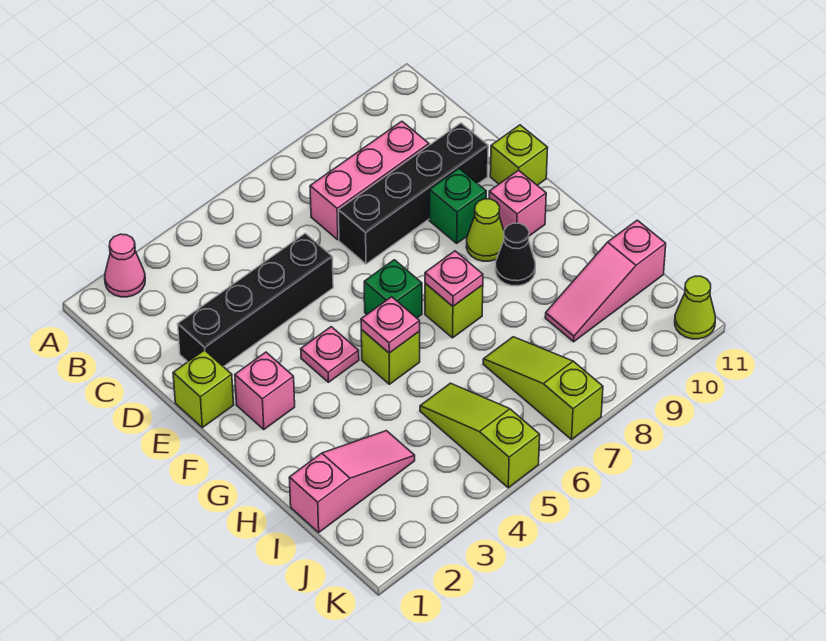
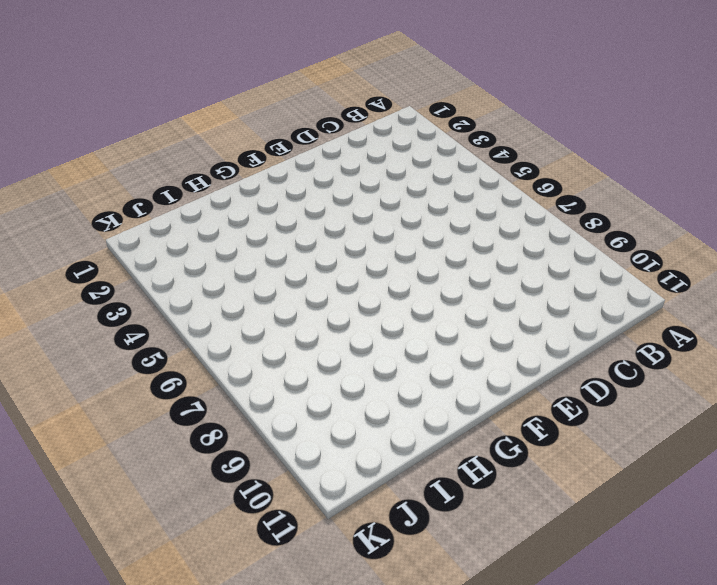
none -> pink 1x1 cone [105,234,145,297]
none -> pink 1x3 brick [310,121,429,240]
none -> black 1x4 brick [178,233,333,367]

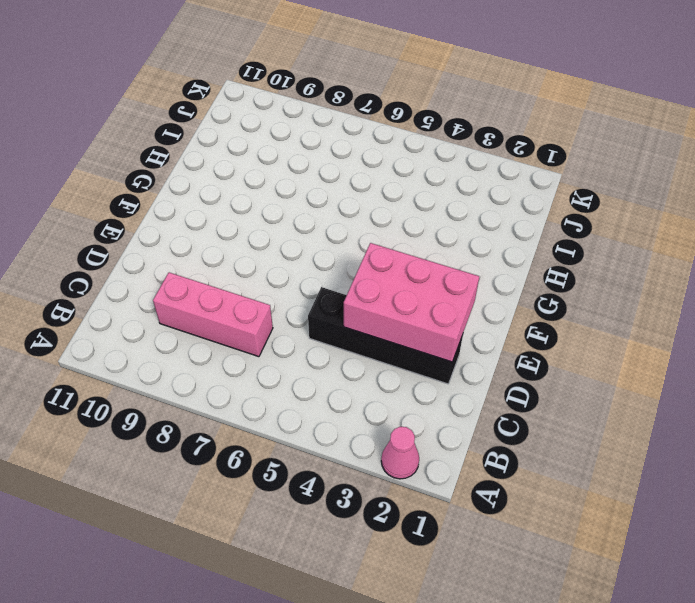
pink 2x3 brick [344,243,479,362] -> none
none -> black 1x4 brick [338,123,488,264]
none -> lime 1x1 brick [173,350,234,428]
none -> green 1x1 brick [429,169,486,243]

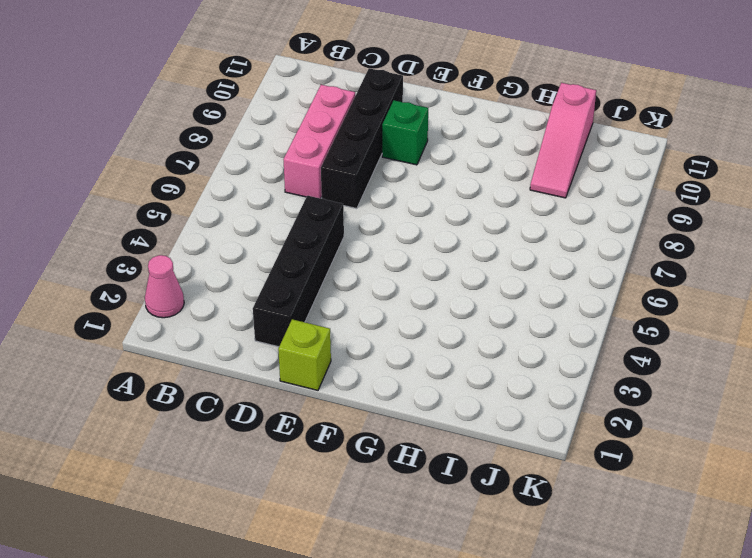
none -> lime 1x1 brick [490,125,548,185]
none -> pink 1x1 brick [235,352,295,429]
none -> pink 1x1 plate [301,327,359,382]

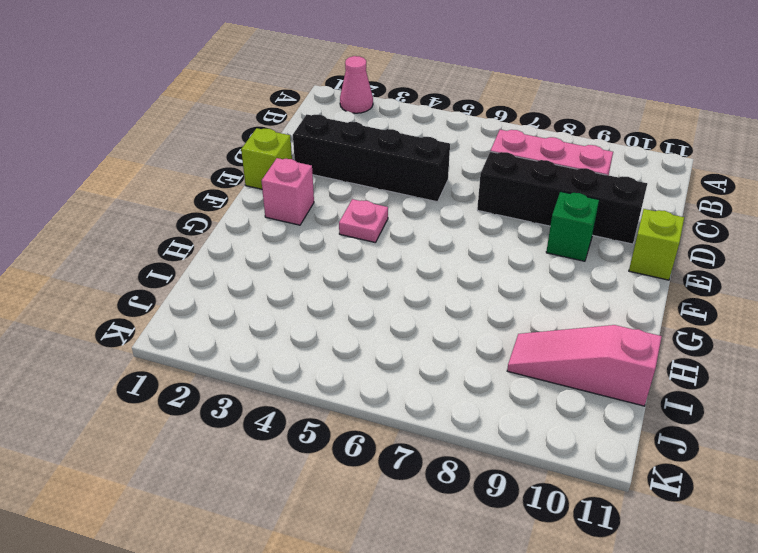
none -> green 1x1 brick [364,260,422,318]
none -> lime 1x1 cone [466,199,504,261]
none -> pink 1x1 brick [489,170,546,236]

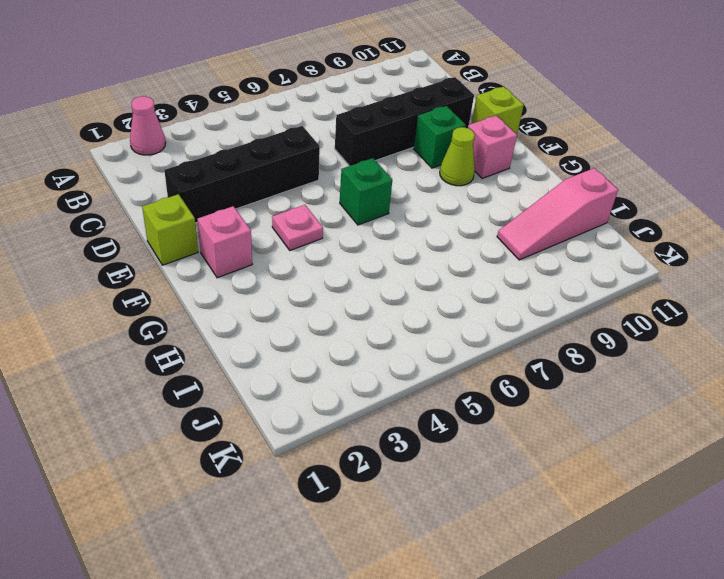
none -> pink 1x3 brick [310,121,429,240]
none -> lime 1x1 brick [361,330,420,384]
none -> lime 1x1 brick [425,283,483,338]

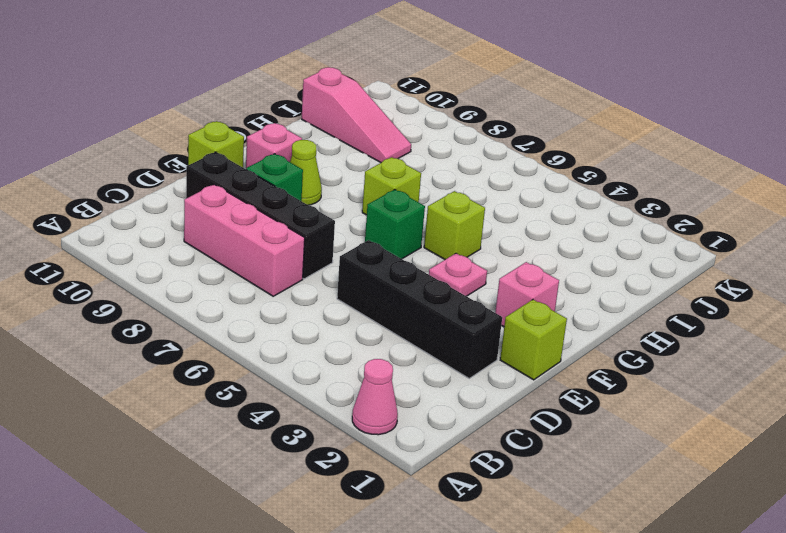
none -> black 1x1 cone [495,223,535,286]
none -> pink 1x3 slope [289,431,415,532]
none -> lime 1x3 slope [420,383,540,488]

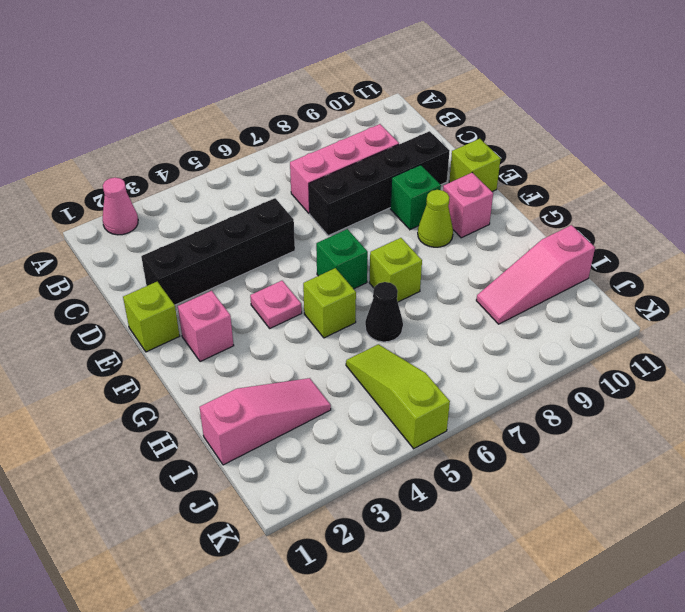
black 1x1 cone [365,282,403,342] -> black 1x1 cone moved to [495,223,535,286]
none -> lime 1x3 slope [483,337,603,440]
none -> lime 1x1 cone [675,276,715,339]
none -> pink 1x1 plate [361,297,420,353]

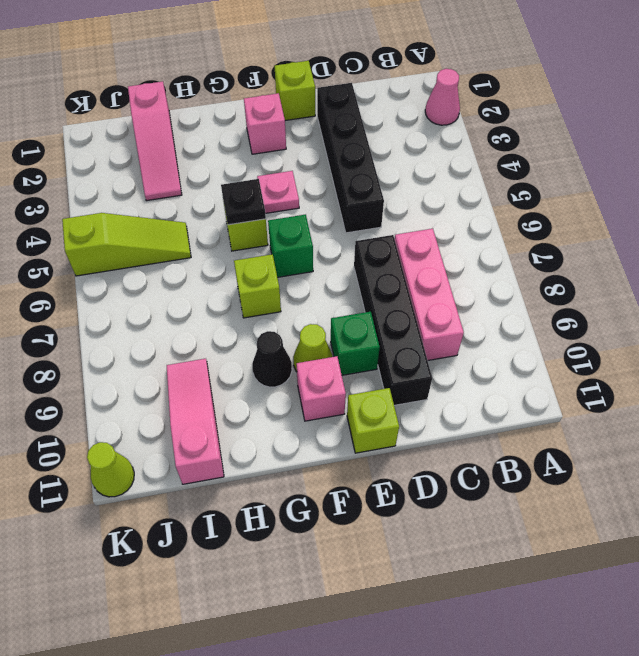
black 1x1 plate [221,179,266,225] -> pink 1x1 plate [361,297,420,353]
none -> lime 1x3 slope [483,337,603,440]
none -> pink 1x1 plate [425,251,483,306]

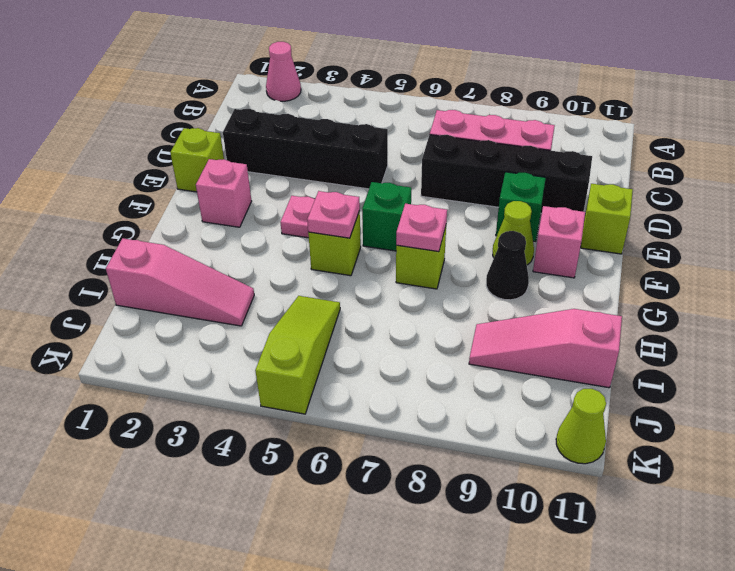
none -> lime 1x3 slope [483,337,603,440]

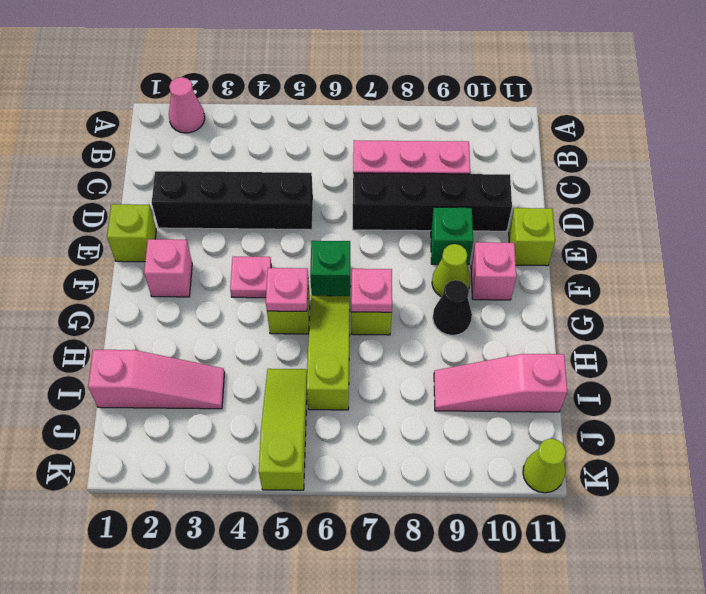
lime 1x3 slope [307,296,350,410] -> lime 1x3 slope moved to [483,337,603,440]

